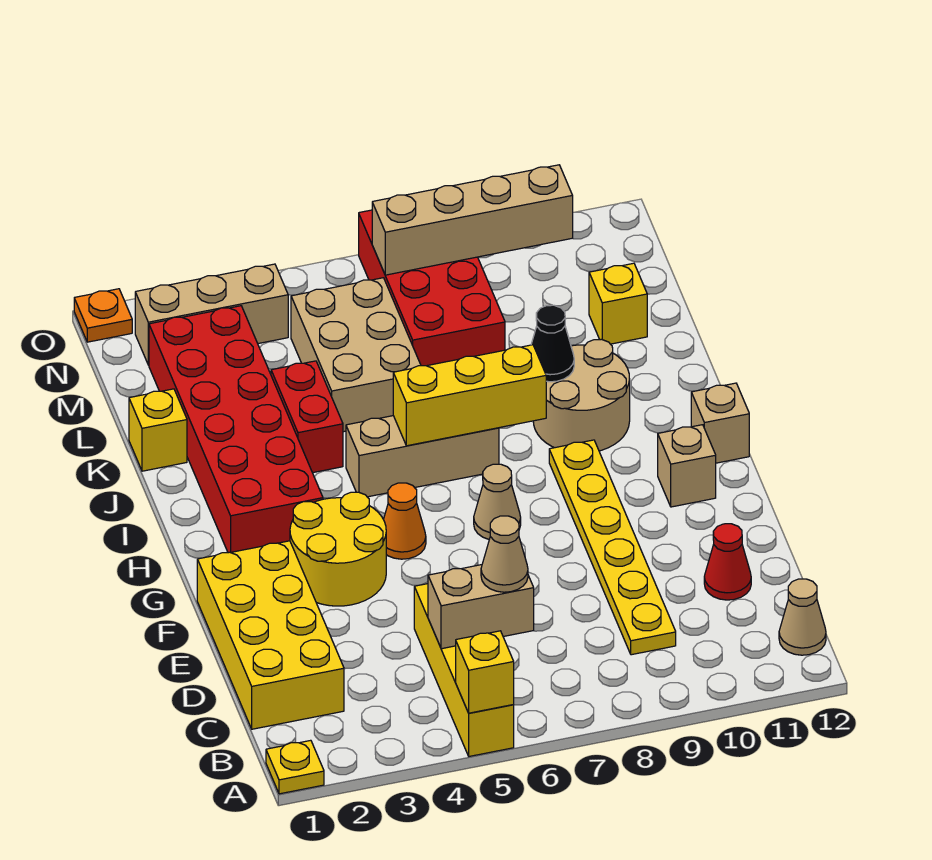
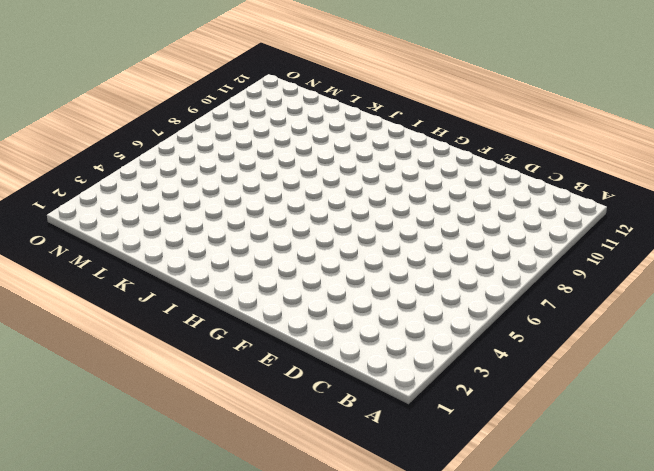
none -> yellow 1x1 plate [266,740,324,794]
none -> yellow 1x4 brick [414,584,514,756]
none -> tan 1x1 cone [779,579,826,655]

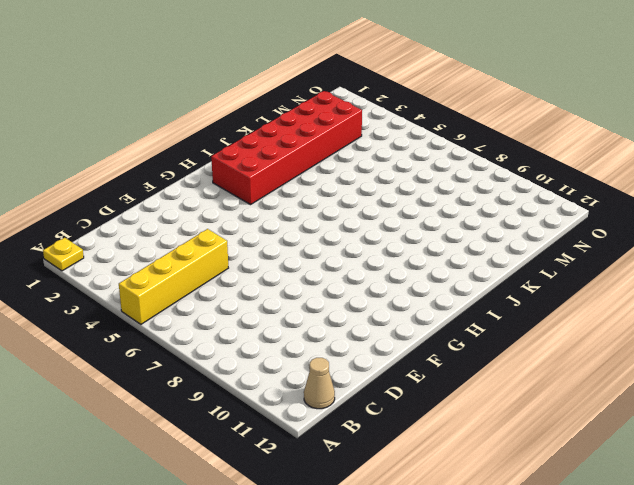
none -> yellow 2x4 brick [197,541,344,729]
none -> yellow 1x6 plate [549,440,676,655]
none -> red 1x1 cone [704,524,751,600]

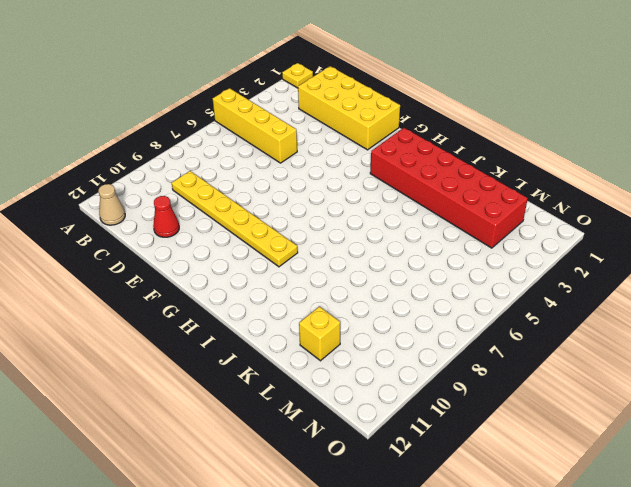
none -> yellow 2x2 round brick [290,492,386,606]
none -> orange 1x1 cone [384,483,426,559]
none -> tan 1x1 cone [474,464,521,539]

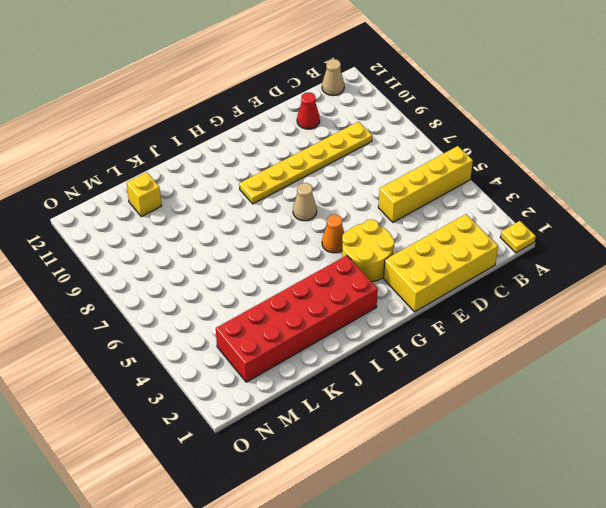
none -> tan 1x1 brick [658,425,716,507]
none -> tan 1x1 brick [691,383,749,463]
none -> tan 1x3 brick [346,416,499,497]

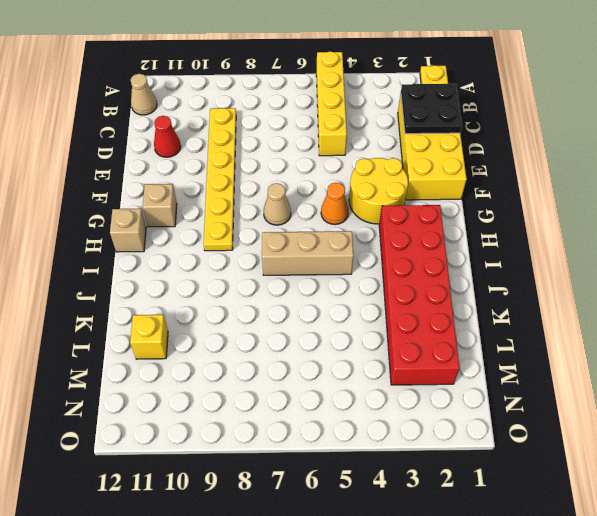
black 2x2 plate [401,84,462,134] -> none
none -> tan 2x2 round brick [533,339,630,451]
none -> red 1x2 brick [271,361,343,473]
none -> yellow 1x1 brick [129,389,187,471]

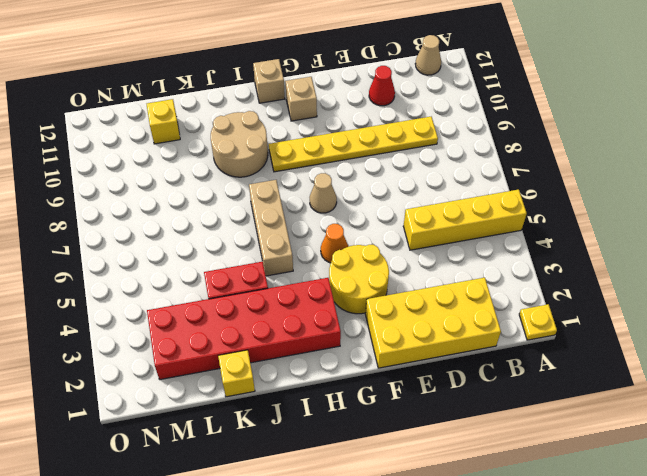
none -> tan 2x3 brick [291,278,421,432]
none -> red 2x4 brick [359,210,505,366]
none -> tan 1x3 brick [135,264,288,365]

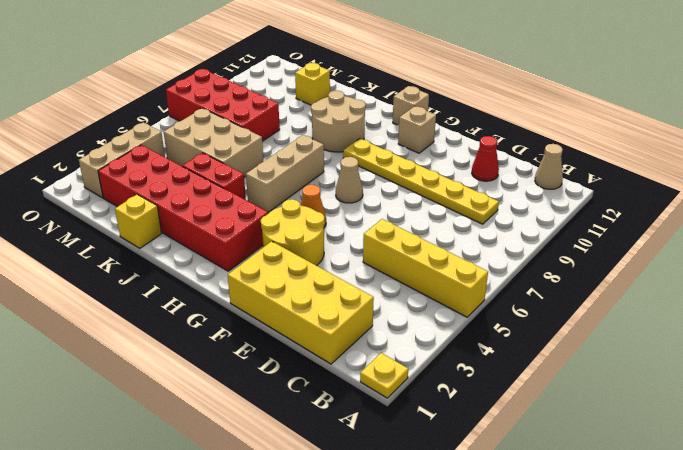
none -> orange 1x1 plate [74,289,132,342]
none -> yellow 1x1 brick [456,631,514,713]
none -> tan 1x2 brick [428,565,534,649]

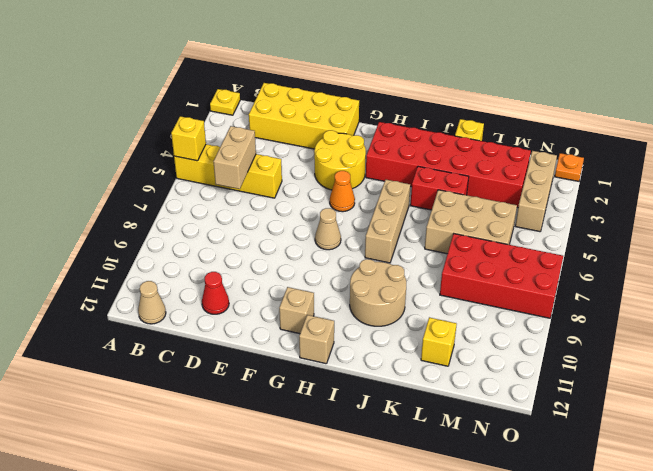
none -> yellow 1x6 plate [549,440,676,655]
none -> yellow 1x3 brick [393,345,546,446]
none -> black 1x1 cone [531,305,574,382]

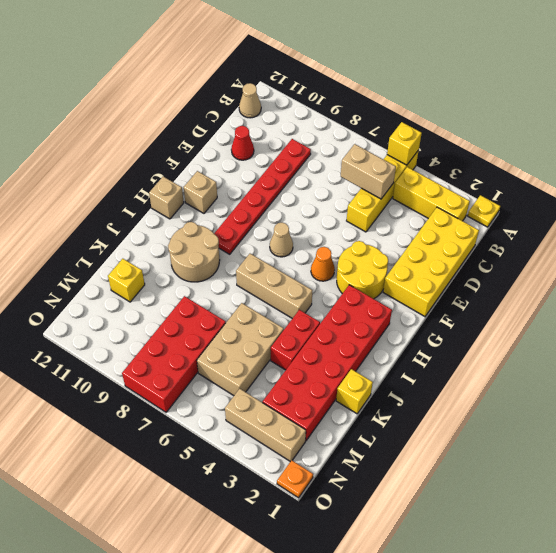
yellow 1x3 brick [393,167,470,221] -> yellow 1x3 brick moved to [393,345,546,446]
red 1x6 plate [214,139,311,254] -> yellow 1x6 plate [549,440,676,655]
none -> black 1x1 cone [531,305,574,382]
none -> tan 1x4 brick [372,165,573,275]
none -> tan 1x1 cone [481,516,528,592]

